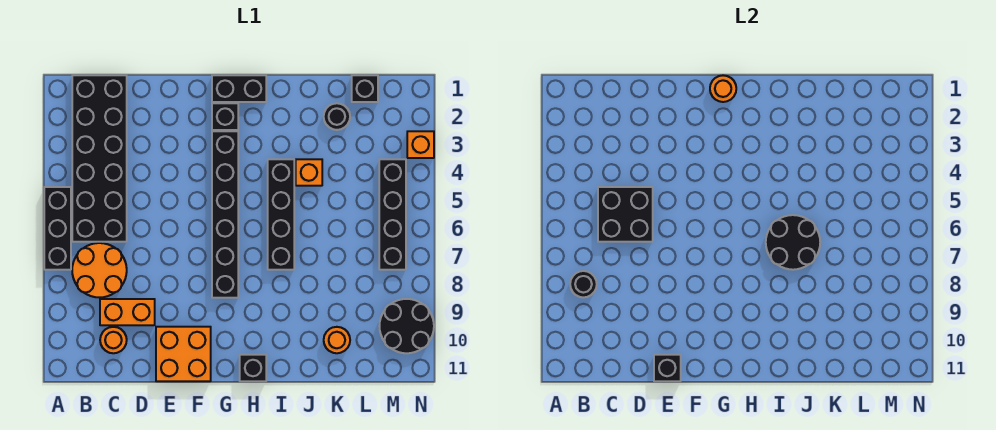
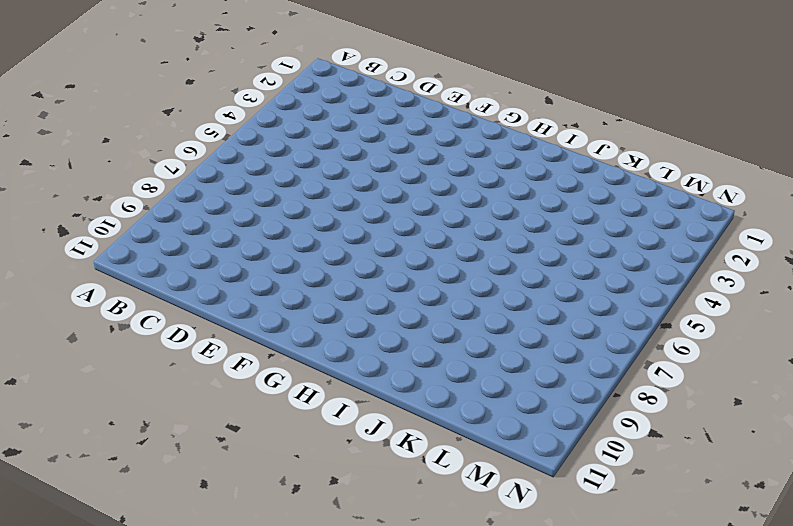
none -> black 1x3 brick [44,187,71,270]
none -> black 2x6 brick [72,75,127,242]
none -> orange 2x2 round brick [72,243,127,298]

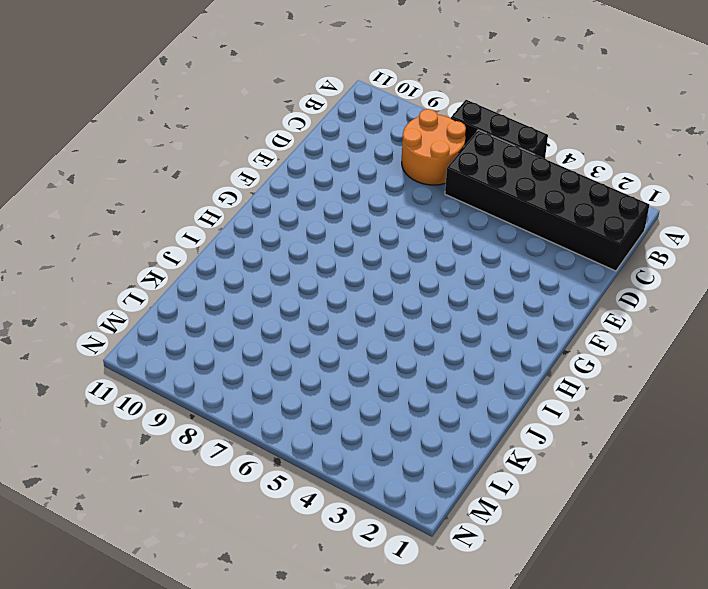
none -> orange 1x2 brick [100,299,155,325]
none -> orange 1x1 round brick [100,327,127,353]
none -> orange 2x2 brick [156,327,211,381]

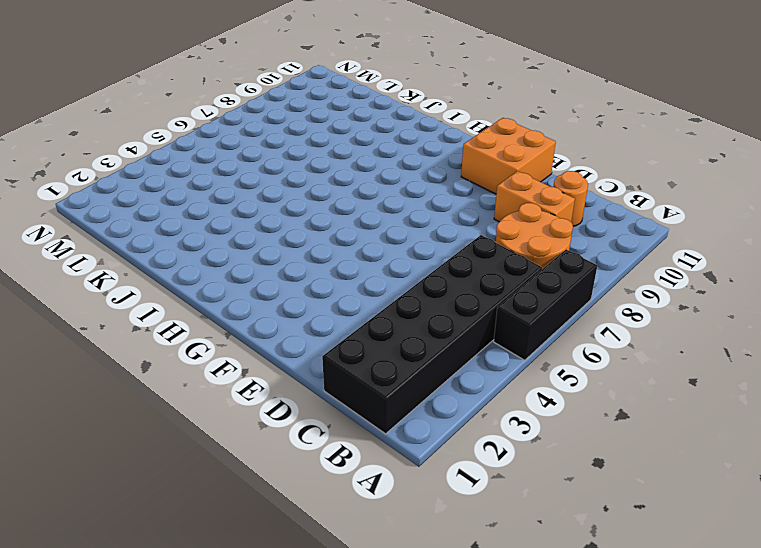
none -> black 1x2 brick [212,75,266,102]
none -> black 1x1 brick [212,103,238,130]
none -> black 1x6 brick [212,131,238,298]

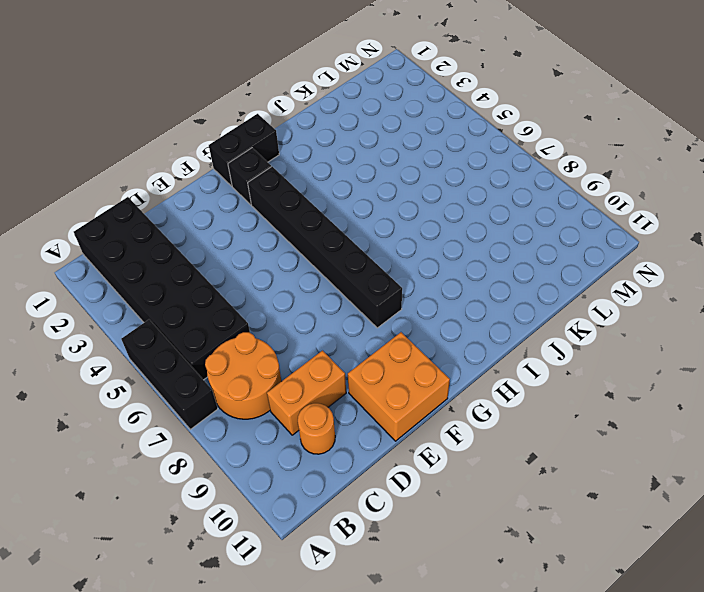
none -> black 1x1 brick [240,355,266,381]
none -> black 1x4 brick [268,159,294,270]
none -> orange 1x1 brick [296,159,322,186]

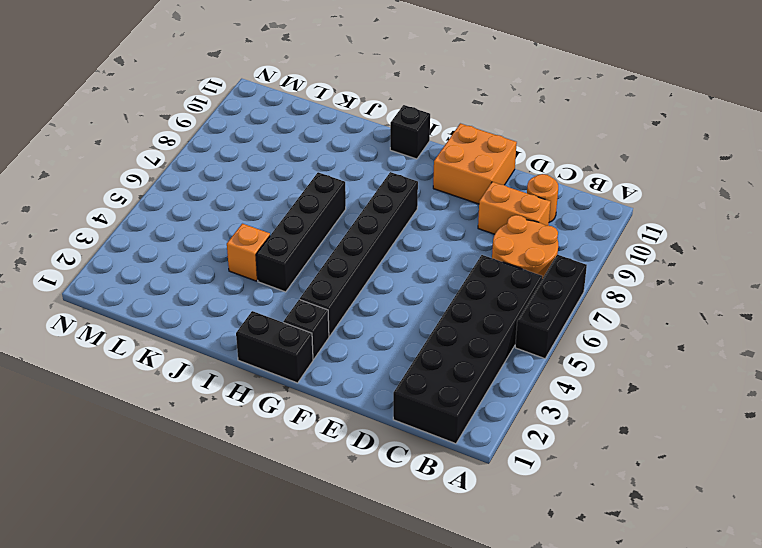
none -> black 1x1 round brick [324,103,350,130]
none -> orange 1x1 round brick [324,327,350,353]
none -> black 1x1 brick [352,75,378,102]

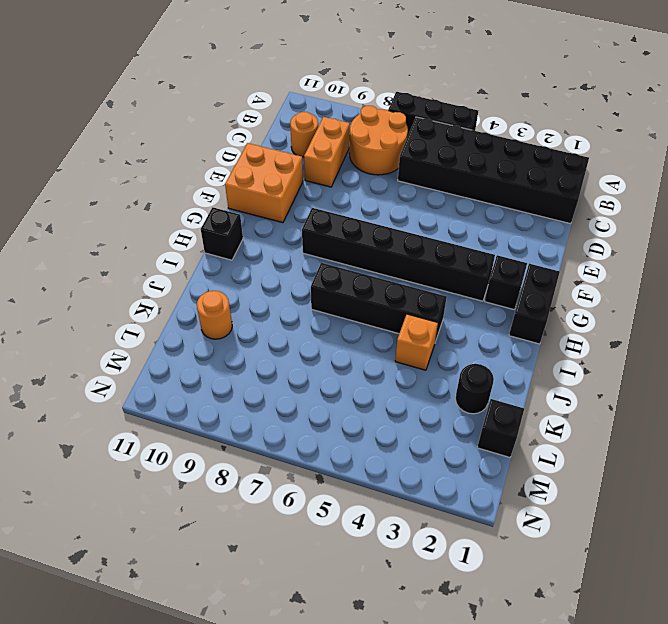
none -> black 1x4 brick [379,159,406,270]
none -> black 2x2 round brick [379,299,434,353]
none -> orange 1x1 brick [407,131,434,158]

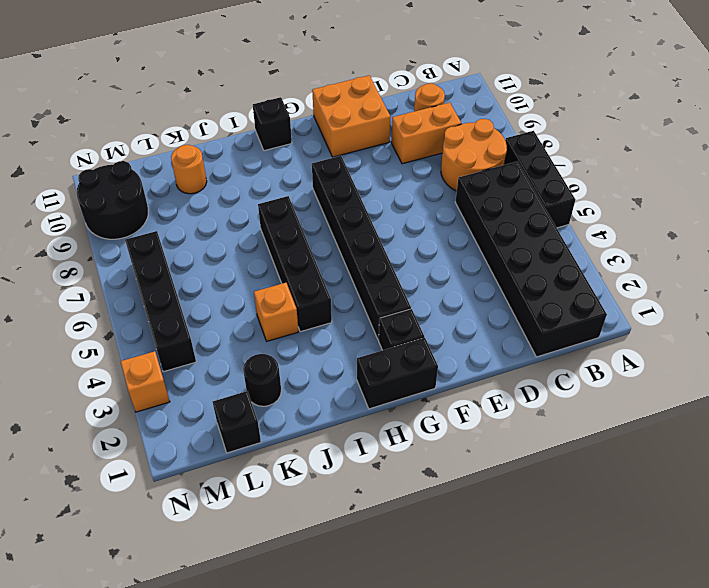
none -> black 1x1 round brick [570,271,597,297]
none -> black 2x2 brick [598,187,653,242]
none -> black 1x1 brick [654,355,681,381]

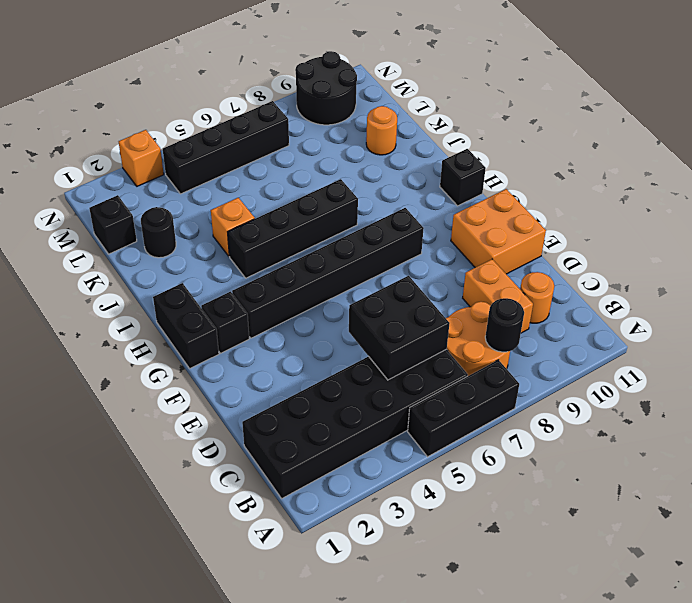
none -> black 1x1 brick [654,355,681,381]
none -> orange 1x1 round brick [710,75,736,102]
none -> black 2x2 round brick [766,215,820,270]

